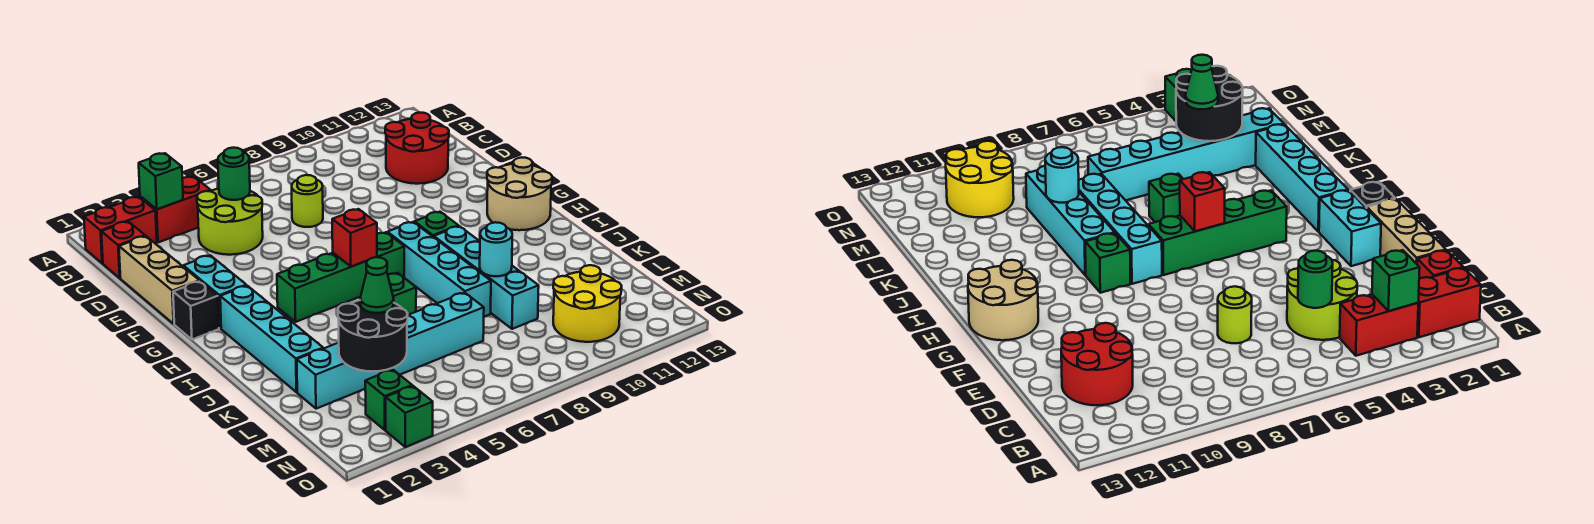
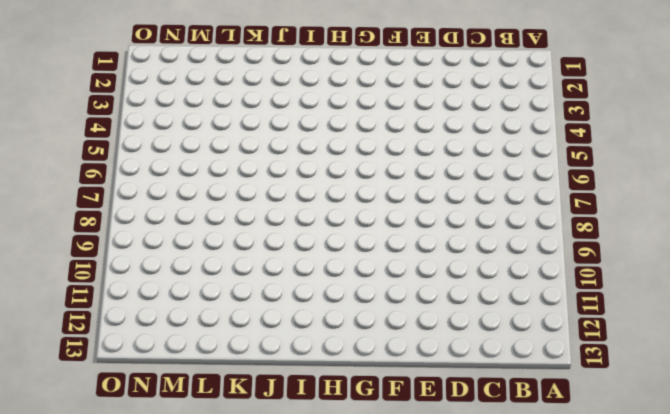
none -> red 1x2 brick [84,197,157,263]
none -> red 1x2 brick [140,177,211,242]
none -> red 1x1 brick [101,221,145,278]

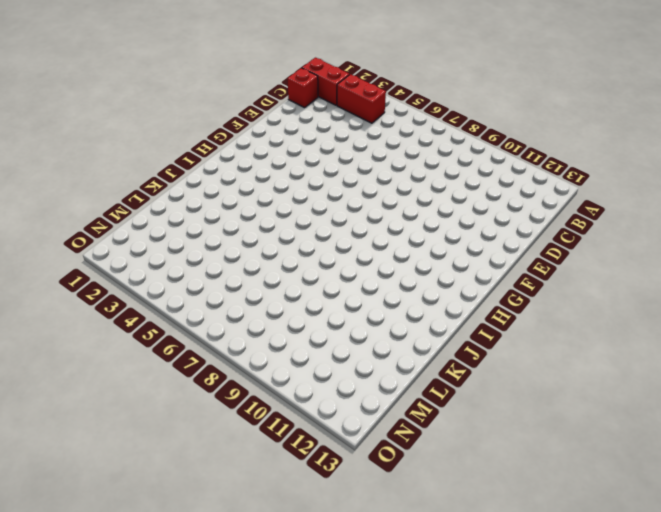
none -> lime 2x2 round brick [197,189,263,255]
none -> red 2x2 round brick [385,113,449,184]
none -> tan 1x3 brick [119,236,199,324]

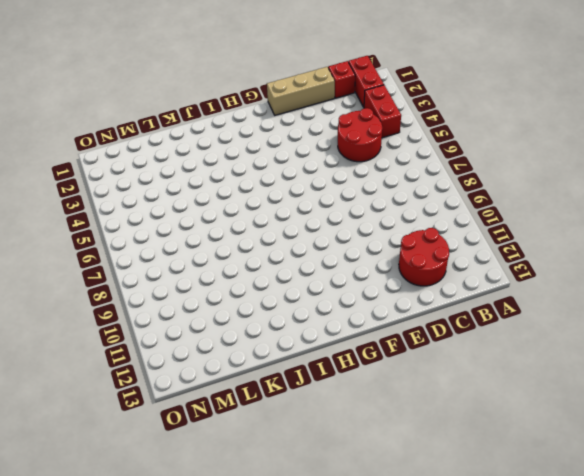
red 2x2 round brick [338,108,382,162] -> lime 2x2 round brick [197,189,263,255]
none -> lime 1x1 round brick [292,175,323,227]
none -> cyan 1x2 brick [183,255,246,328]
none -> black 1x1 brick [173,281,219,339]

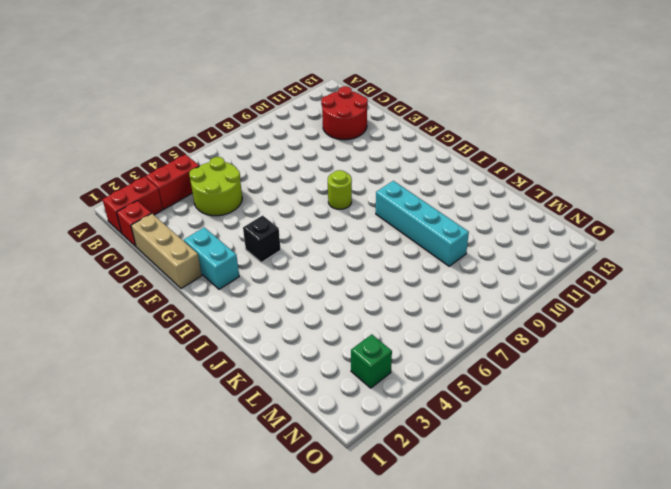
black 1x1 brick [243,216,281,262] -> black 1x1 brick moved to [173,281,219,339]
lime 1x1 round brick [328,170,352,209] -> lime 1x1 round brick moved to [292,175,323,227]
none -> tan 2x2 round brick [487,157,552,230]
none -> cyan 1x4 brick [220,286,323,392]
none -> green 1x4 brick [277,232,404,322]

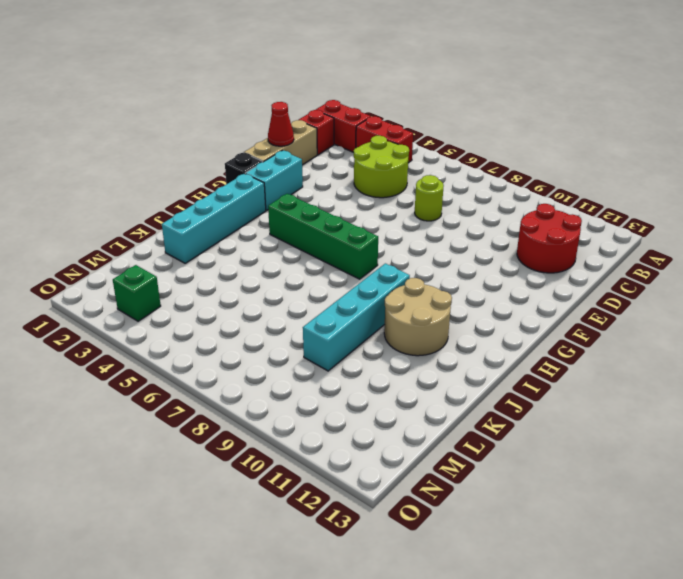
red 1x1 cone [268,102,294,146] -> none
tan 2x2 round brick [384,278,452,356] -> tan 2x2 round brick moved to [487,157,552,230]
none -> cyan 1x4 brick [387,222,491,317]
none -> green 1x1 brick [414,212,459,237]
none -> green 1x1 brick [388,273,416,315]

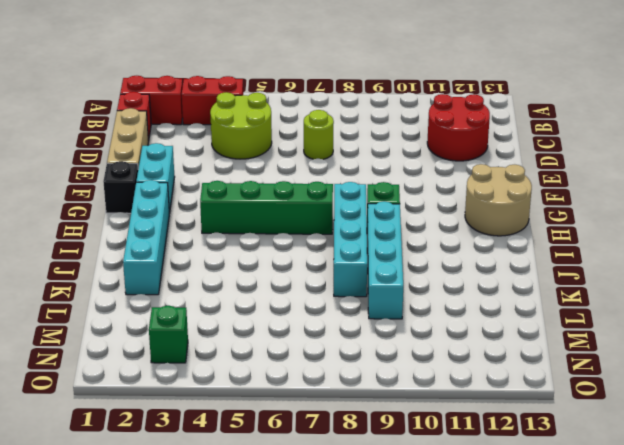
none -> green 1x1 brick [388,273,416,315]
none -> cyan 1x6 brick [297,293,484,409]
none -> yellow 2x2 round brick [553,265,622,342]

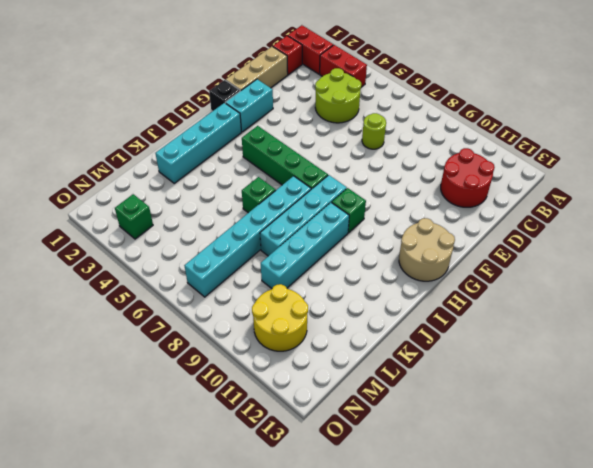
cyan 1x6 brick [184,176,311,297] -> cyan 1x6 brick turned to [297,293,484,409]
none -> green 1x1 brick [386,386,433,447]
none -> green 1x1 brick [139,153,183,209]
none -> green 1x1 round brick [218,148,250,200]

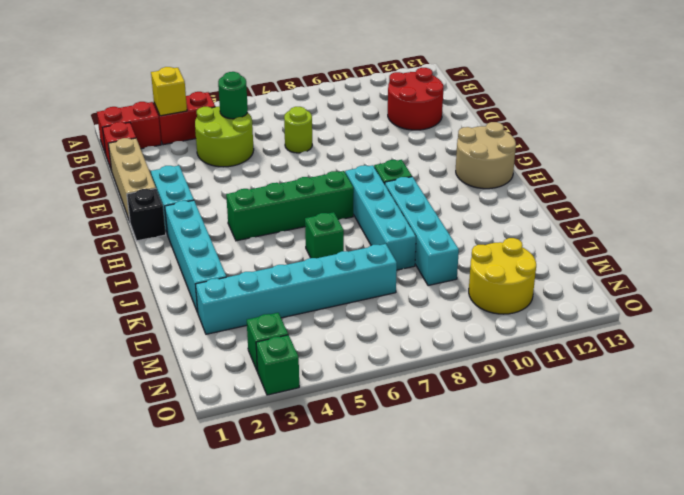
yellow 1x1 brick [151,67,187,116] -> green 1x1 brick [139,153,183,209]
none -> red 1x1 brick [332,209,377,267]
none -> cyan 1x1 round brick [480,222,512,276]
none -> black 2x2 round brick [338,300,408,372]

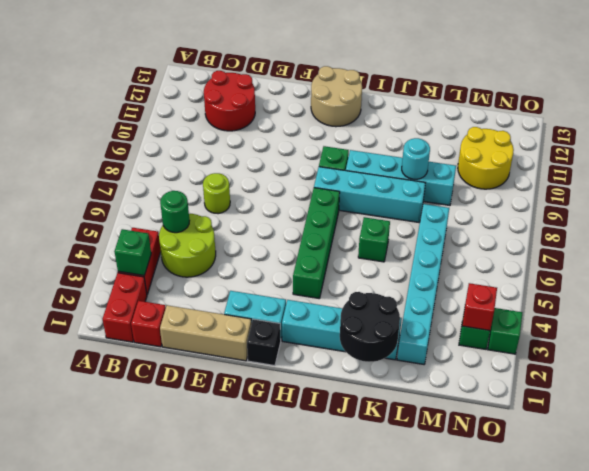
black 2x2 round brick [340,292,400,362] -> black 2x2 round brick moved to [338,300,408,372]
red 1x1 brick [462,283,497,331] -> red 1x1 brick moved to [332,209,377,267]
none -> green 1x1 cone [360,257,394,313]

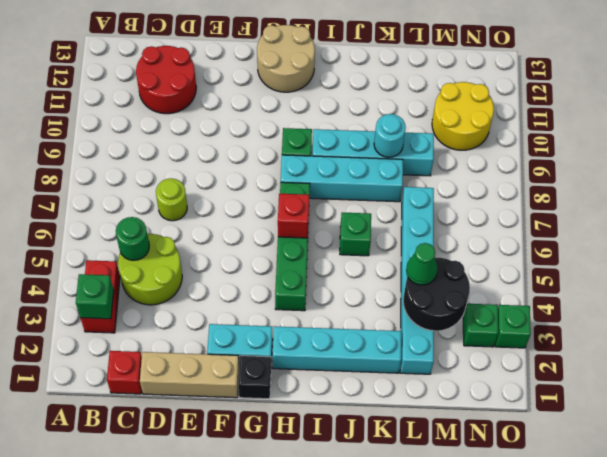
none -> red 1x2 brick [84,197,157,263]

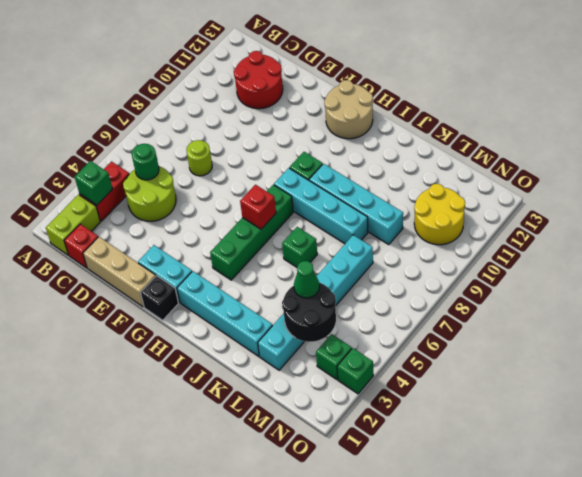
lime 1x2 brick [46,195,100,255] -> red 1x2 brick [84,197,157,263]
none -> cyan 1x1 round brick [480,222,512,276]

